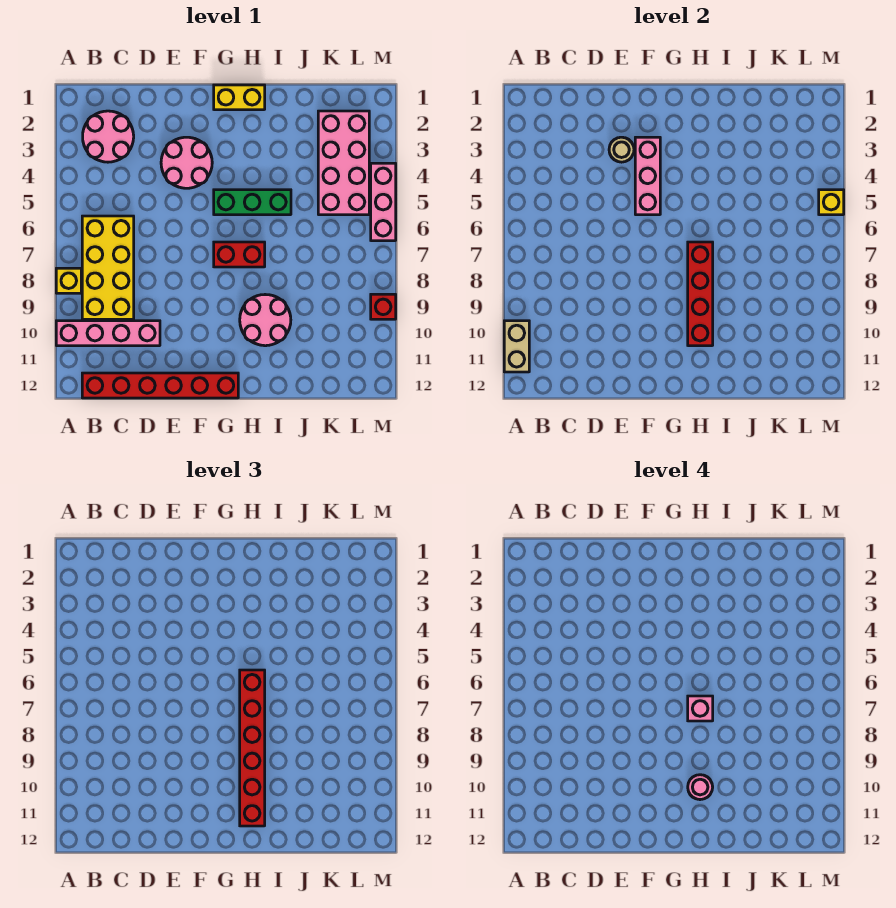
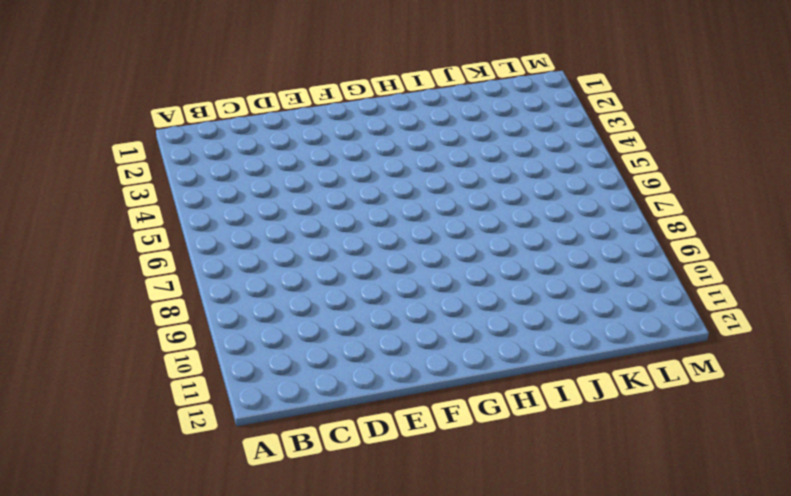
none -> yellow 1x1 brick [56,268,81,293]
none -> pink 1x4 brick [56,321,160,346]
none -> pink 2x2 round brick [83,111,134,162]

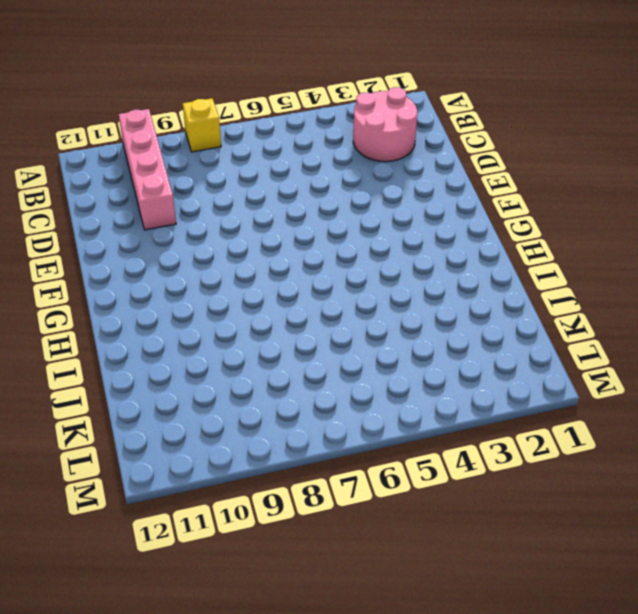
none -> yellow 2x4 brick [82,216,134,319]
none -> red 1x6 brick [82,373,238,398]
none -> pink 2x2 round brick [161,137,212,188]

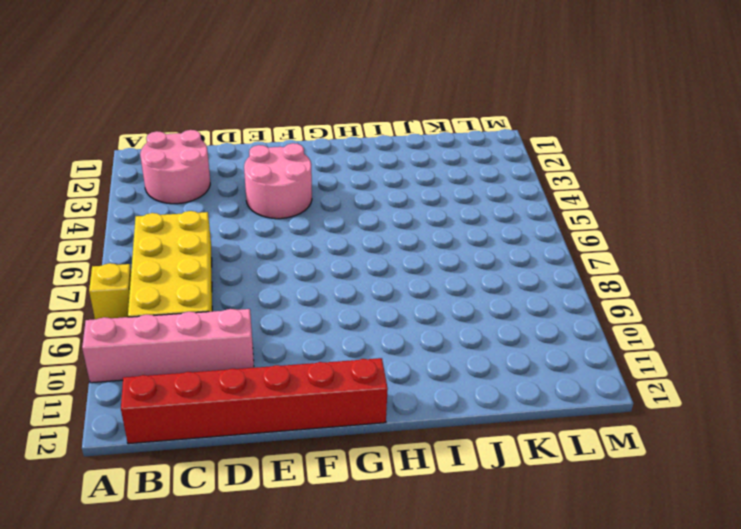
none -> yellow 1x2 brick [214,85,265,110]
none -> green 1x3 brick [214,190,291,215]
none -> red 1x2 brick [214,242,265,267]

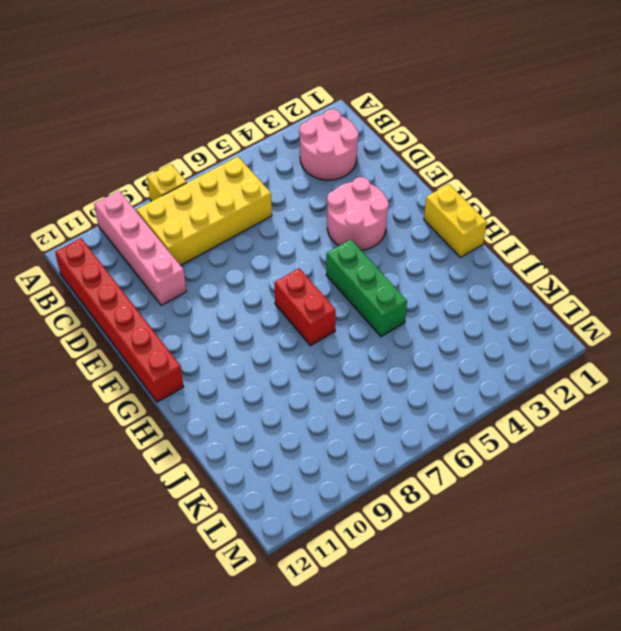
none -> pink 2x2 round brick [240,295,291,346]
none -> pink 2x4 brick [318,111,369,215]
none -> pink 1x3 brick [371,163,396,241]

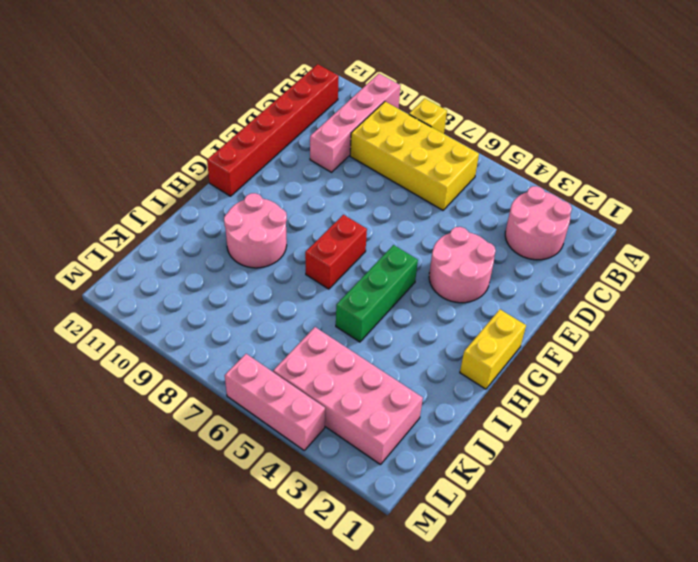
none -> red 1x1 brick [371,294,396,319]
none -> tan 1x2 brick [504,321,529,372]
none -> tan 1x1 round brick [609,137,634,162]

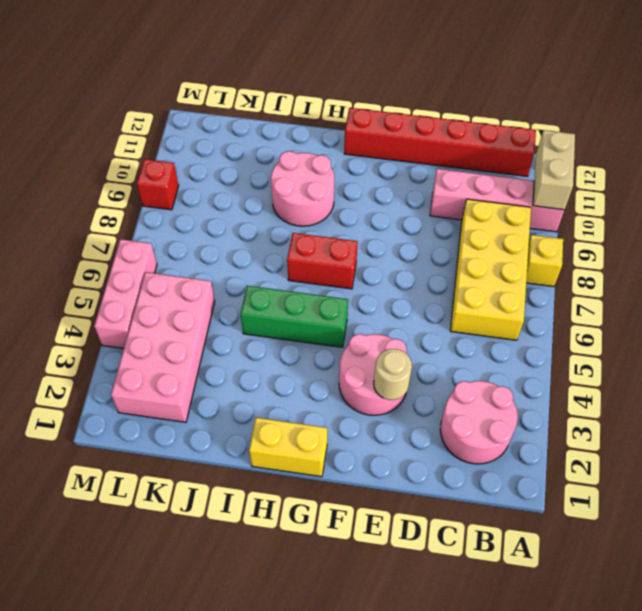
none -> pink 1x3 brick [635,137,660,215]
none -> red 1x4 brick [688,242,713,346]
none -> yellow 1x1 brick [819,190,844,215]

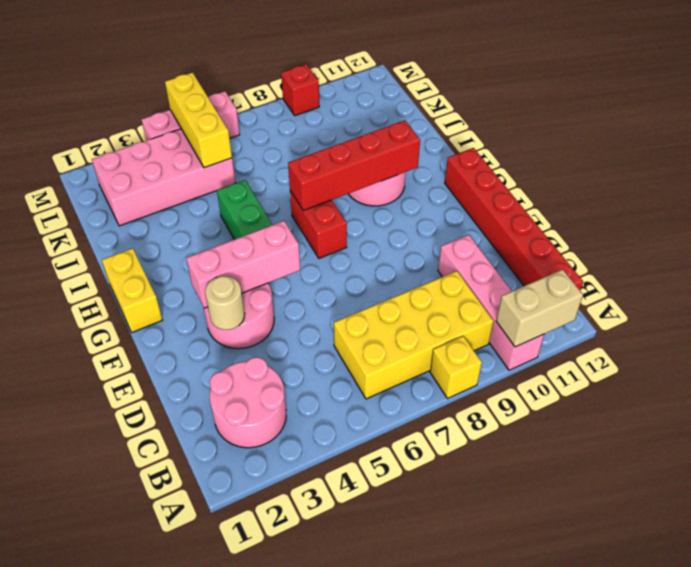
yellow 1x3 brick [165,73,232,168] -> yellow 1x1 brick [819,190,844,215]
none -> red 1x6 brick [240,670,265,826]
none -> pink 1x1 brick [688,696,713,721]
none -> pink 1x1 round brick [688,775,713,800]

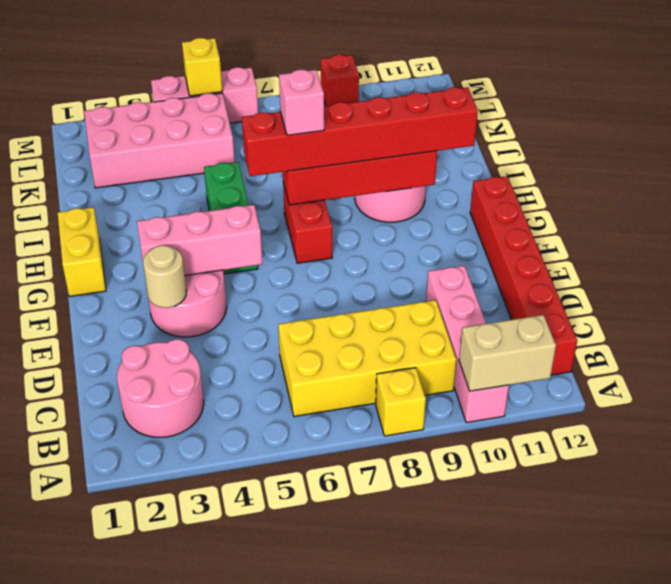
none -> pink 1x1 round brick [688,775,713,800]

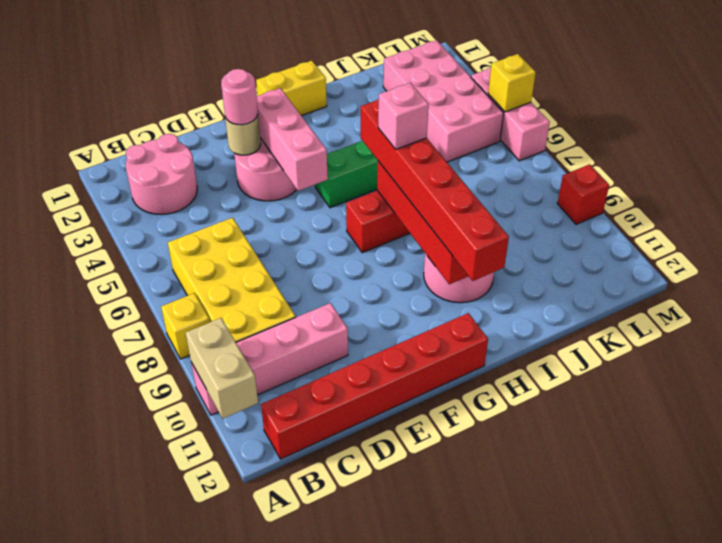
pink 1x1 round brick [221,69,258,125] -> pink 1x1 round brick moved to [688,775,713,800]

